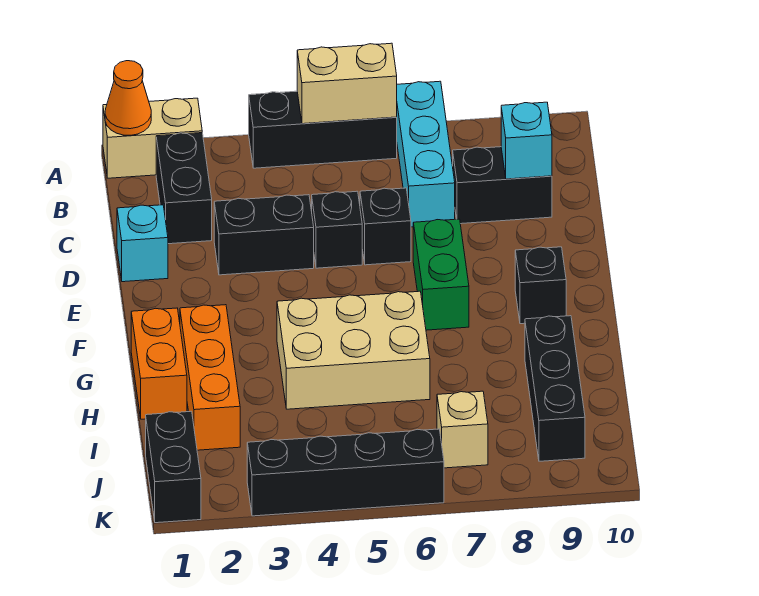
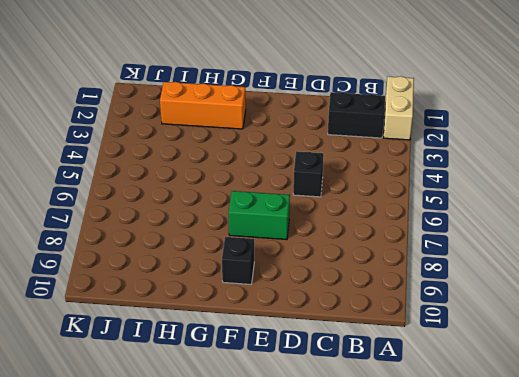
none -> black 1x3 brick [249,91,397,168]
none -> cyan 1x3 brick [397,81,455,227]
none -> black 1x2 brick [453,147,552,224]

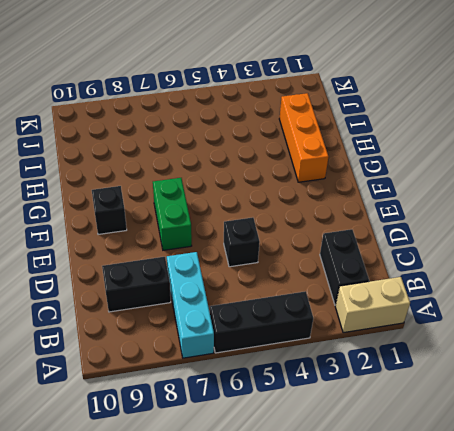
none -> cyan 1x1 brick [117,205,168,282]
none -> black 1x2 brick [214,195,314,275]
none -> black 1x1 brick [360,188,411,265]

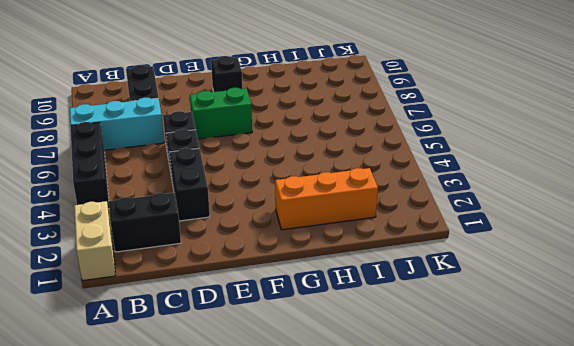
none -> cyan 1x1 brick [117,205,168,282]
none -> orange 1x2 brick [131,308,187,419]
none -> tan 2x3 brick [277,291,430,409]

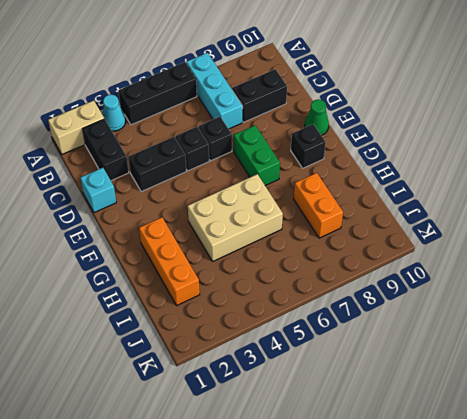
cyan 1x1 cone [102,95,126,131] -> none
green 1x1 cone [305,99,329,135] -> none
orange 1x2 brick [294,173,343,238] -> orange 1x2 brick moved to [131,308,187,419]
none -> black 1x3 brick [525,316,585,461]
none -> black 1x2 brick [146,411,201,523]
none -> tan 1x1 brick [437,391,488,468]

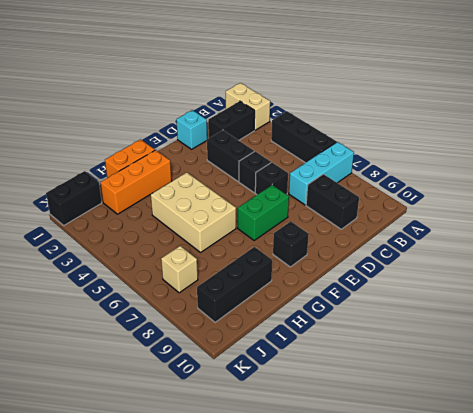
none -> black 1x4 brick [247,429,444,516]
none -> orange 1x1 cone [105,61,151,135]
none -> tan 1x2 brick [297,43,397,124]

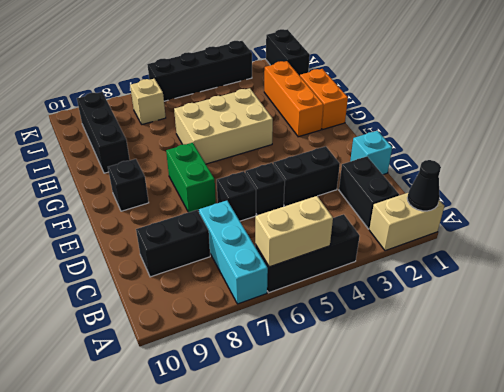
black 1x1 cone [407,160,441,211] -> orange 1x1 cone [105,61,151,135]
none -> cyan 1x1 brick [501,102,552,179]

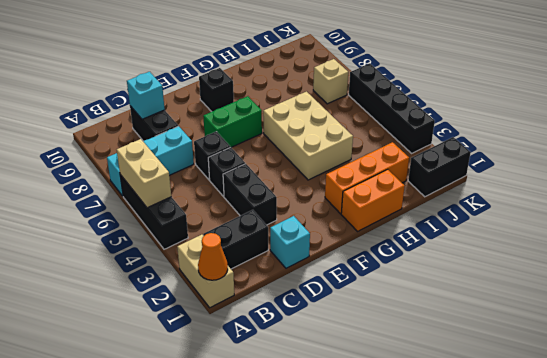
none -> black 1x3 brick [525,316,585,461]

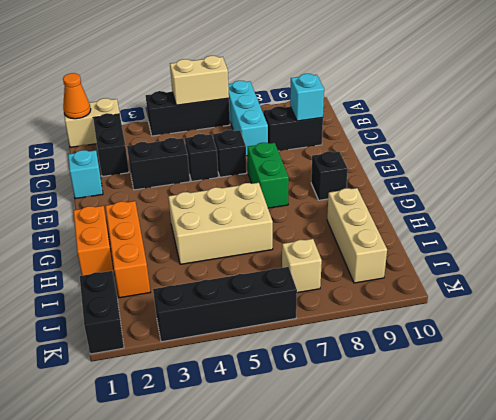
tan 1x3 brick [327,188,387,283] -> black 1x3 brick [525,316,585,461]

